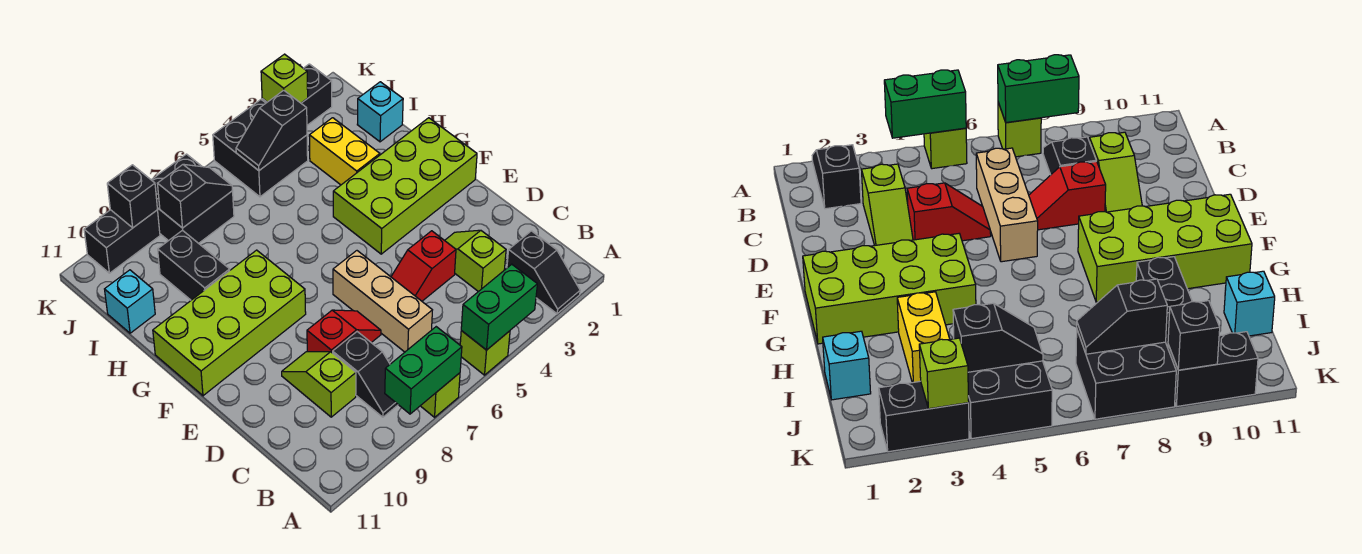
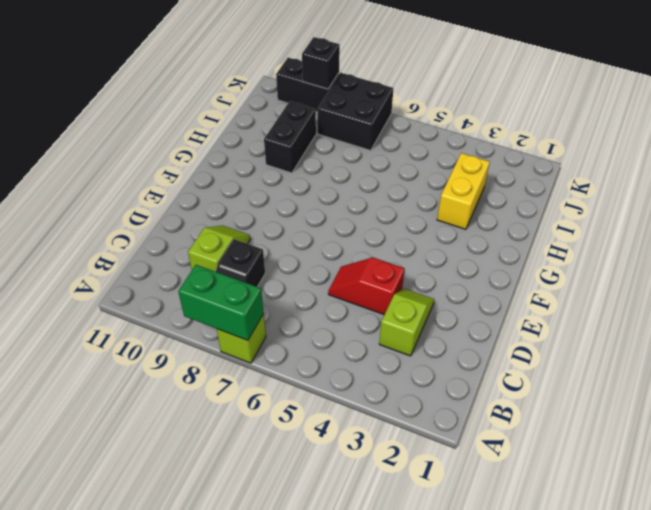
none -> black 1x2 slope [507,231,580,314]
none -> lime 1x1 brick [460,331,510,375]
none -> tan 1x3 brick [333,251,432,352]

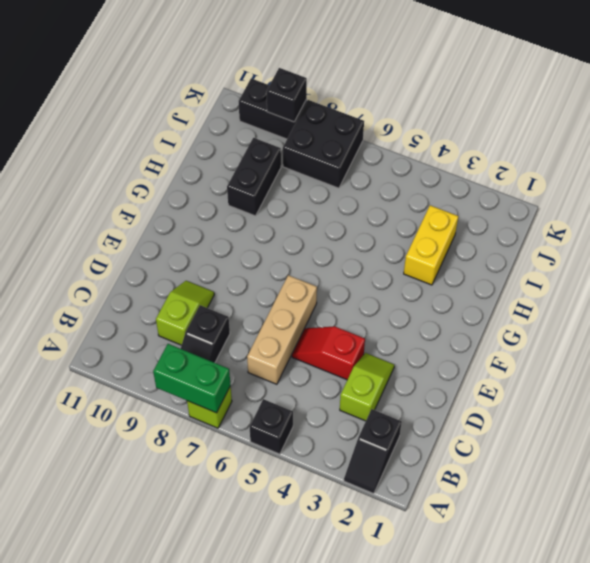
black 1x1 brick [249,399,293,454] -> lime 1x1 brick [460,331,510,375]
none -> red 1x2 slope [307,310,381,353]
none -> lime 2x4 brick [333,118,477,254]
none -> lime 2x4 brick [153,250,306,396]

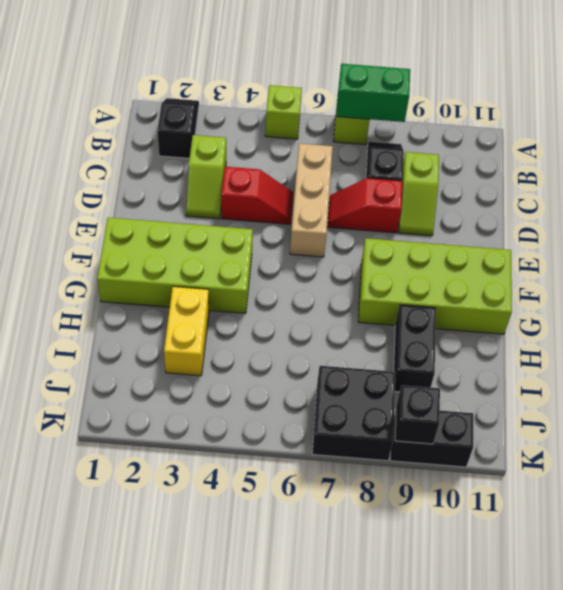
none -> cyan 1x1 brick [357,82,403,142]
none -> cyan 1x1 brick [105,270,155,333]
none -> black 2x2 brick [213,100,308,197]

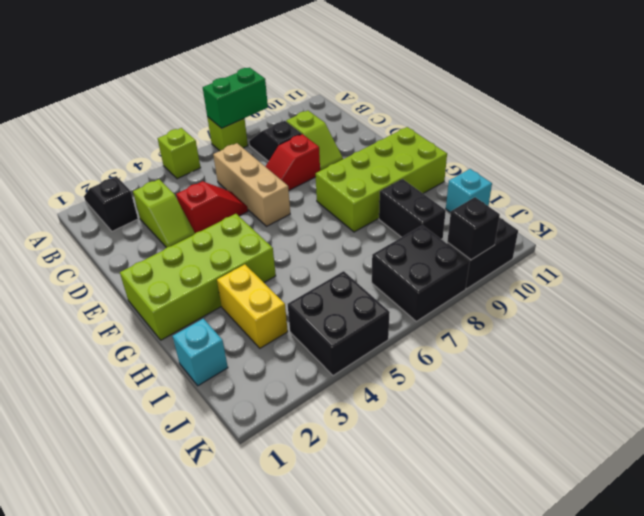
none -> black 1x2 brick [262,64,332,125]
none -> green 1x2 brick [461,264,537,350]
none -> black 1x2 slope [236,90,307,171]

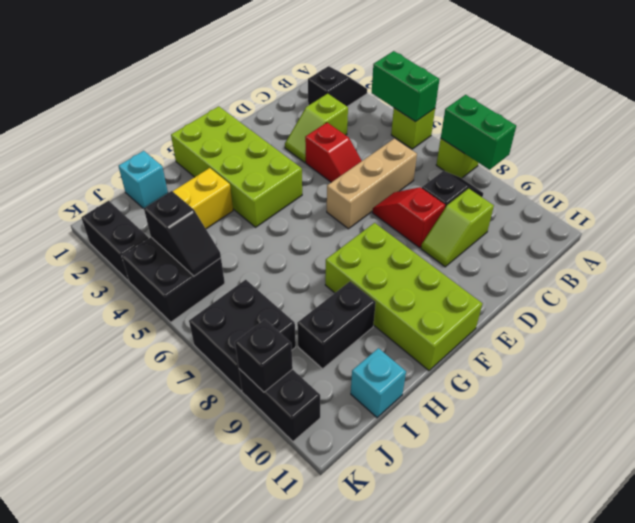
none -> black 1x2 slope [157,164,233,228]
none -> lime 1x1 brick [261,54,308,103]

